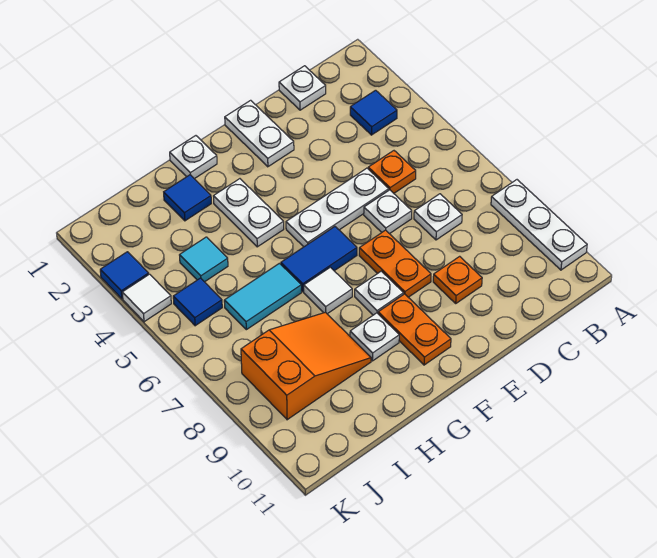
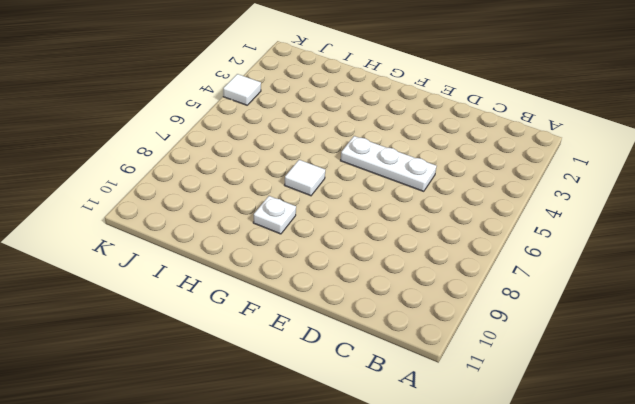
none -> white 1x3 plate [491,180,587,270]
none -> blue 1x1 tile [350,90,397,135]
none -> white 1x1 plate [279,66,326,110]

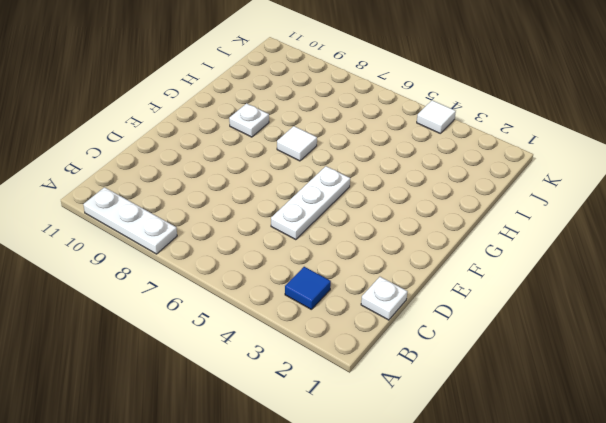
none -> orange 1x1 plate [368,151,416,193]
none -> white 1x1 plate [414,194,462,240]
none -> white 1x1 plate [364,190,412,234]

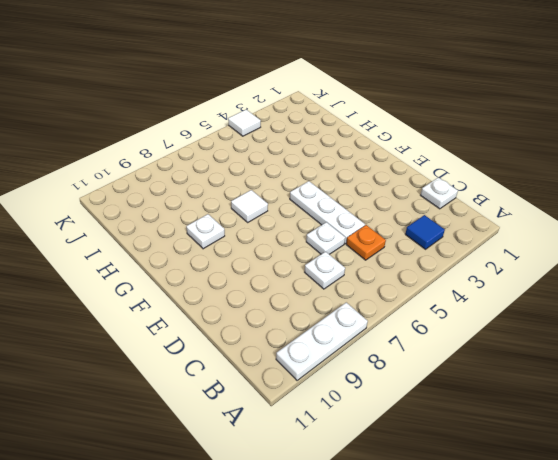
none -> orange 1x1 plate [433,256,482,303]
none -> white 1x2 plate [225,100,294,167]
none -> orange 1x2 plate [359,230,431,297]

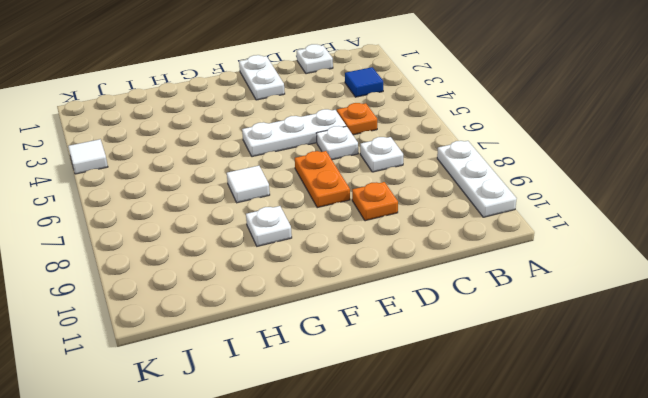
none -> blue 1x2 tile [281,227,357,292]
none -> white 1x1 plate [355,271,404,315]
none -> orange 1x2 plate [378,294,451,365]

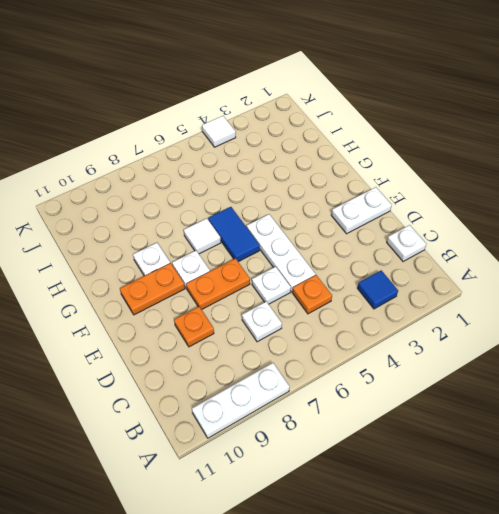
none -> white 1x1 plate [170,136,217,179]
none -> white 1x2 plate [214,179,284,247]
none -> blue 1x1 tile [164,175,211,221]

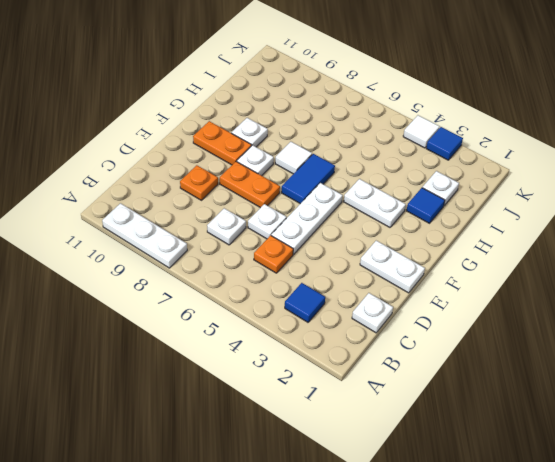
white 1x1 plate [422,171,459,206] -> white 1x1 plate moved to [170,136,217,179]
none -> cyan 1x2 tile [224,263,301,330]
none -> orange 2x3 slope [241,312,371,420]
none -> cyan 1x1 tile [180,237,228,282]

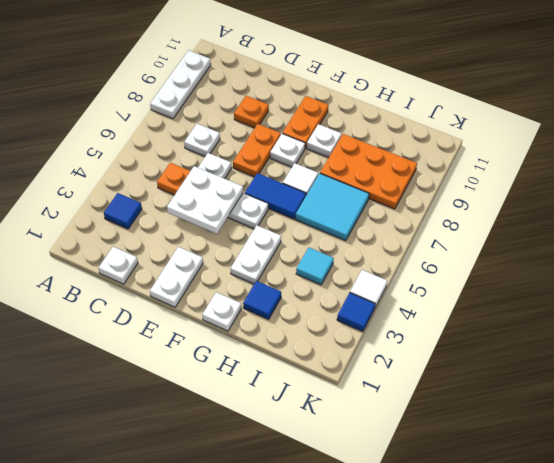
white 2x2 plate [167,166,243,234] -> none
cyan 2x2 tile [295,174,369,241] -> cyan 1x2 tile [224,263,301,330]
orange 2x3 plate [320,134,417,209] -> orange 2x3 slope [241,312,371,420]
none -> blue 1x1 tile [173,278,222,326]

